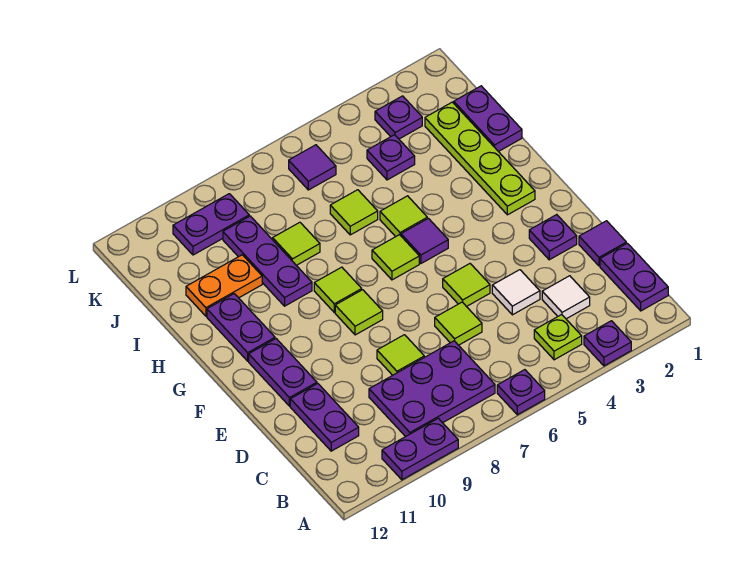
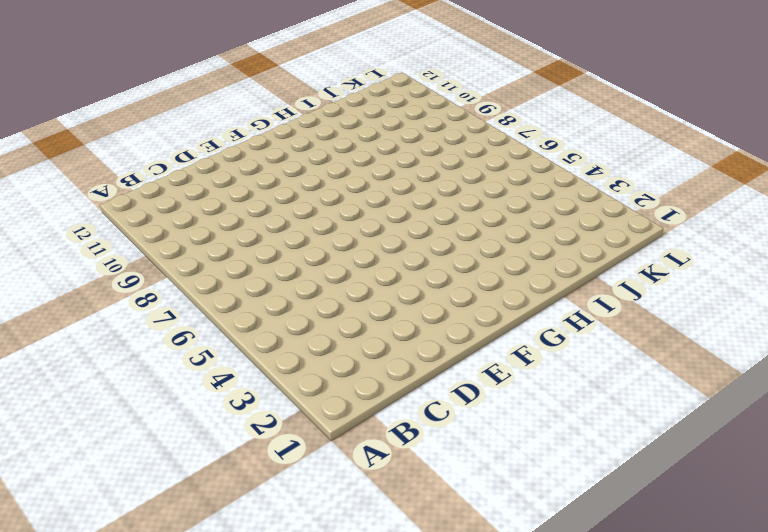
none -> purple 1x1 plate [584,321,631,366]
none -> purple 1x1 plate [497,370,545,415]
none -> purple 1x2 plate [382,418,458,480]
none -> purple 1x2 plate [600,243,668,311]

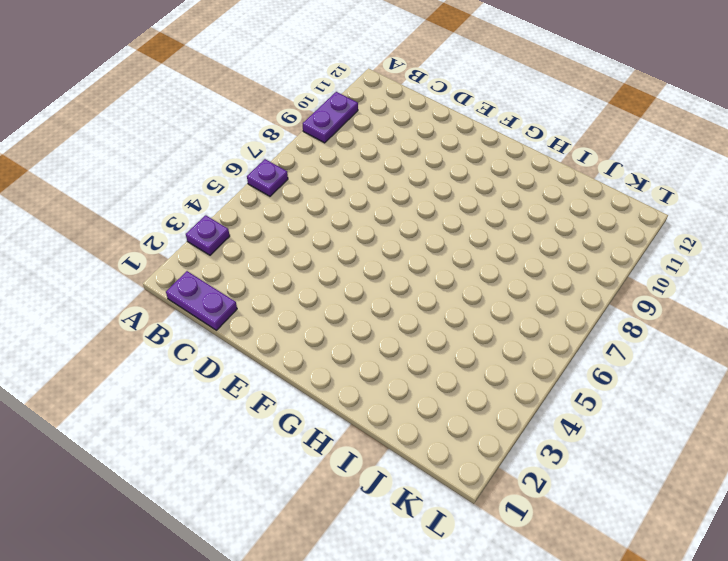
none -> lime 1x1 plate [534,315,582,360]
none -> purple 2x3 plate [369,341,495,437]
none -> white 1x1 tile [542,276,590,319]
none -> purple 1x2 plate [290,384,359,451]

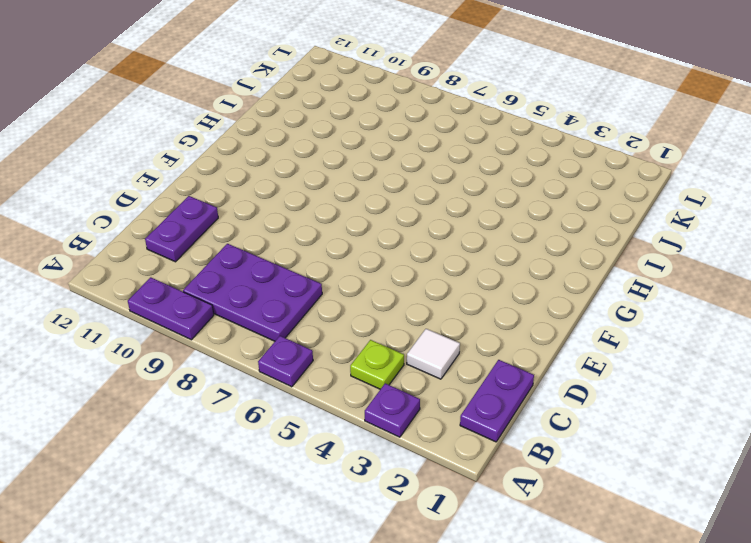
none -> purple 1x1 tile [579,221,626,266]
none -> white 1x1 tile [492,270,540,315]
none -> lime 1x1 tile [435,302,482,345]
none -> lime 1x1 tile [377,335,424,375]

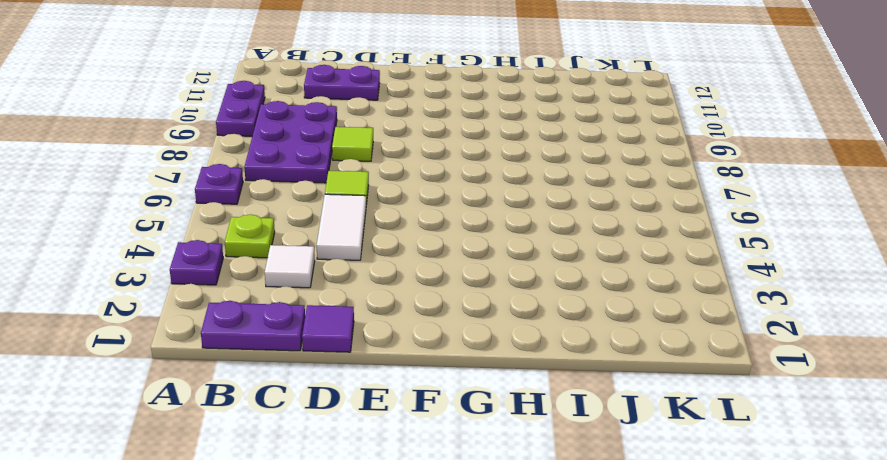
white 1x2 tile [317,194,366,260] -> white 1x1 tile [492,270,540,315]
none -> purple 1x1 plate [529,215,577,260]
none -> lime 1x1 tile [443,264,490,307]
none -> purple 1x2 plate [249,339,317,406]
none -> lime 1x1 tile [335,290,383,335]

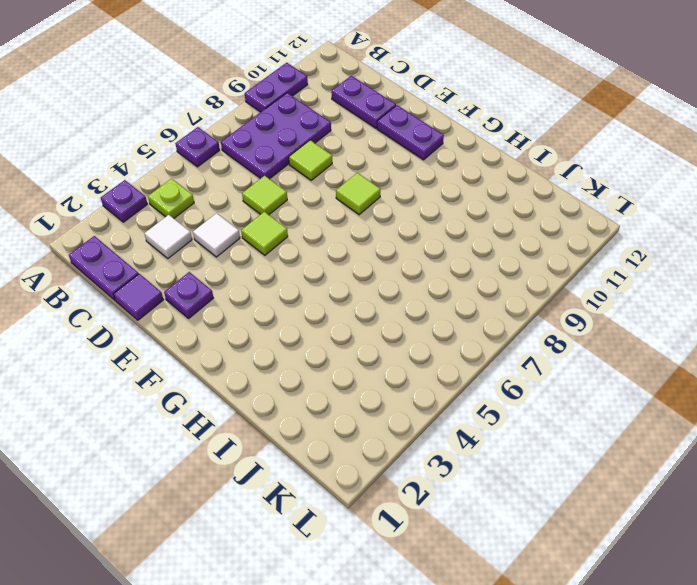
none -> lime 1x4 plate [425,102,535,215]
none -> purple 1x1 tile [401,218,448,263]
none -> lime 1x1 tile [372,235,419,280]
none -> lime 1x1 tile [314,267,362,312]

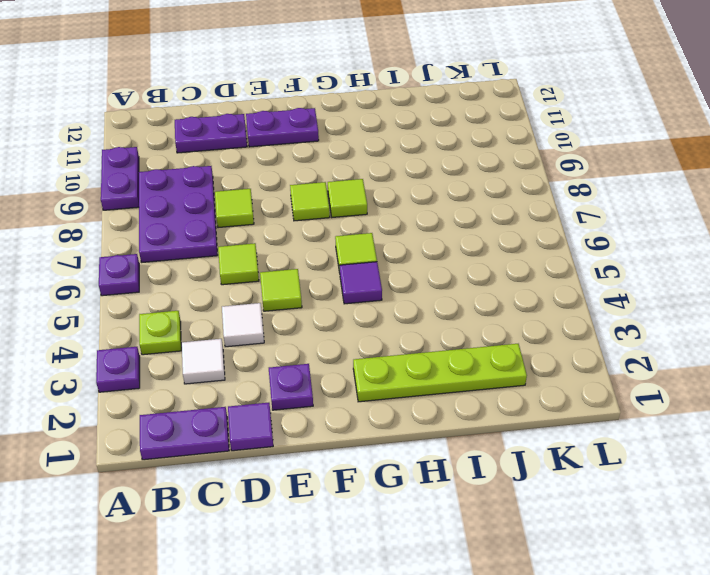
none -> purple 1x2 plate [207,294,275,361]
none -> lime 1x1 tile [380,196,427,237]
none -> purple 1x3 plate [223,216,312,306]
none -> purple 1x2 plate [454,86,522,152]

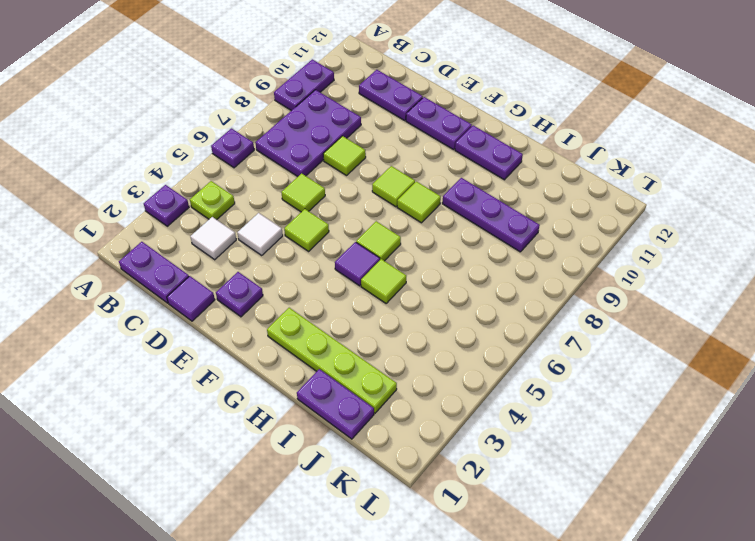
none -> lime 1x1 tile [330,190,378,235]
none -> lime 1x1 tile [273,222,320,265]
none -> orange 1x2 plate [186,255,262,316]
none -> purple 1x1 plate [367,135,415,180]

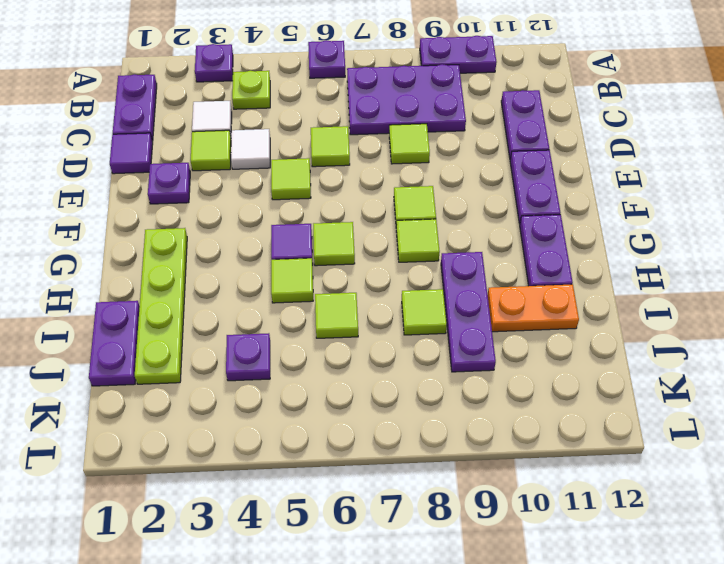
lime 1x1 tile [191,130,231,171] -> none
none -> purple 1x1 plate [375,96,422,139]
none -> purple 1x1 tile [289,145,336,190]
none -> purple 1x2 plate [173,194,249,255]

